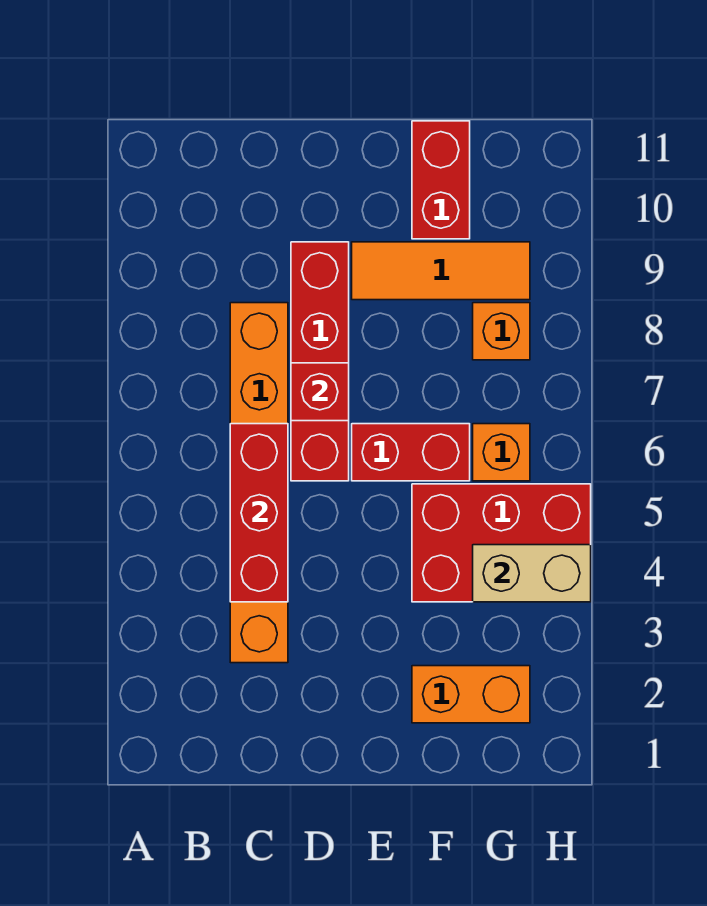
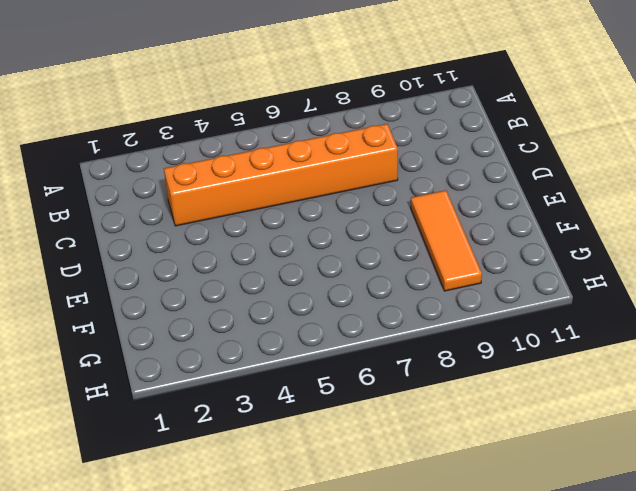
none -> red 1x4 brick [291,242,349,481]
none -> red 1x2 brick [352,424,470,481]
none -> orange 1x2 brick [412,666,530,723]

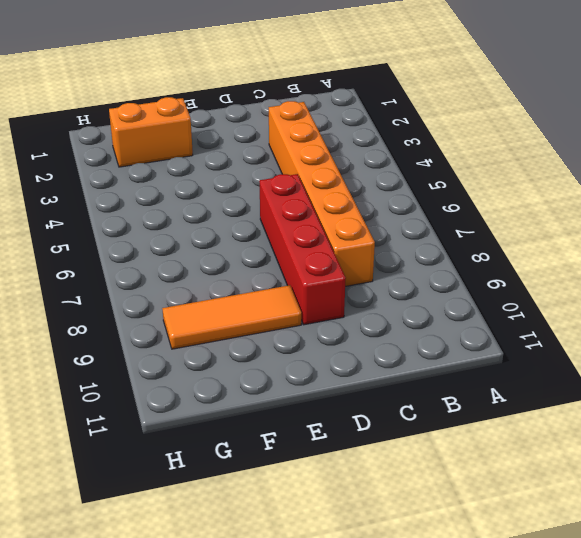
none -> red 1x2 brick [352,424,470,481]
none -> red 2x3 brick [412,484,591,602]
none -> red 1x2 brick [412,121,470,239]

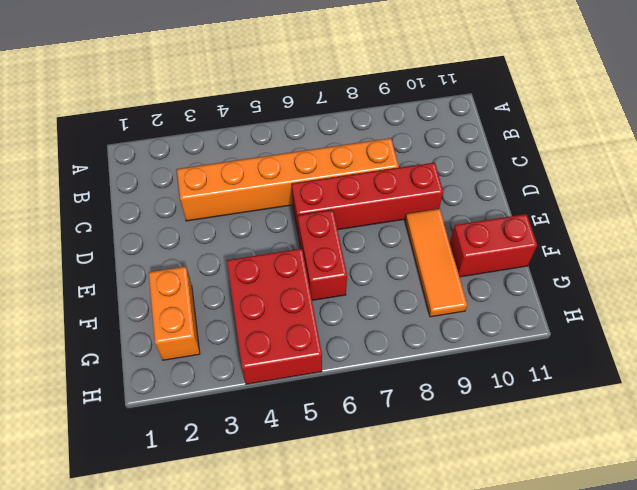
none -> orange 1x1 brick [473,424,530,481]
none -> orange 1x1 brick [473,303,530,360]
none -> red 1x3 brick [230,424,288,602]

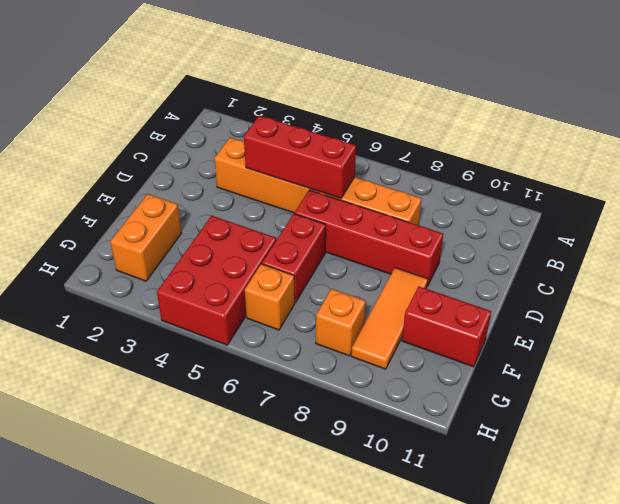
none -> red 1x1 brick [291,363,349,421]
none -> tan 1x2 brick [473,545,591,602]

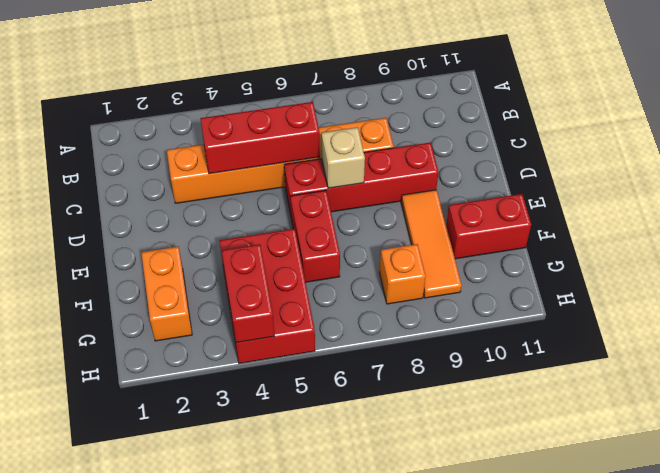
tan 1x1 brick [322,127,365,188] -> red 1x1 brick [291,363,349,421]
red 1x2 brick [222,244,274,343] -> tan 1x2 brick [473,545,591,602]
none -> orange 1x1 brick [473,424,530,481]

